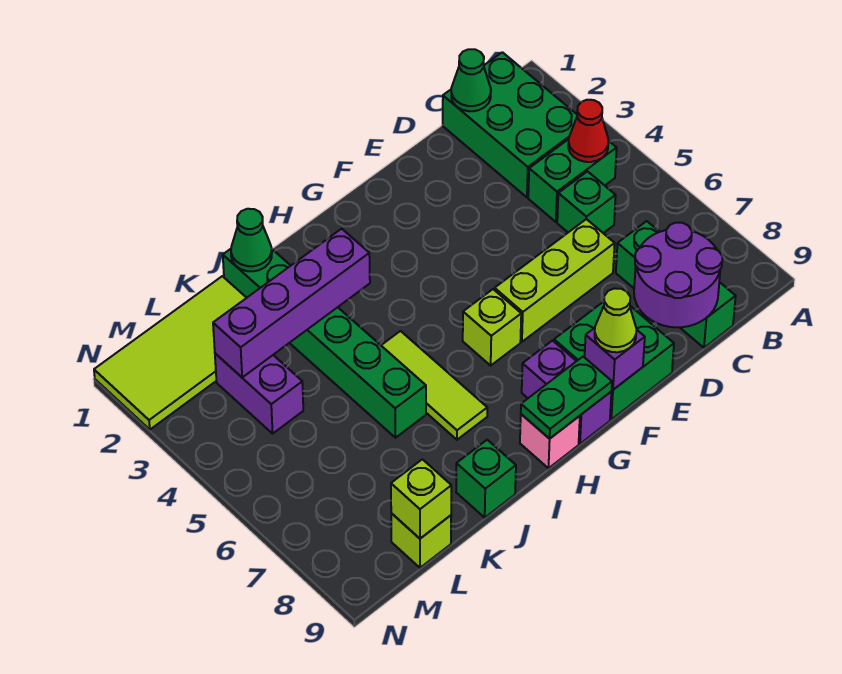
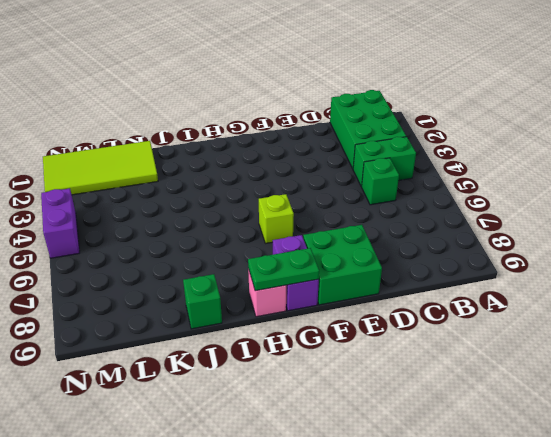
purple 1x2 brick [41,188,80,258] -> purple 1x2 brick moved to [215,353,303,434]
none -> green 1x3 brick [616,221,736,348]
none -> lime 1x3 brick [495,219,615,342]
none -> lime 1x3 tile [381,331,487,440]

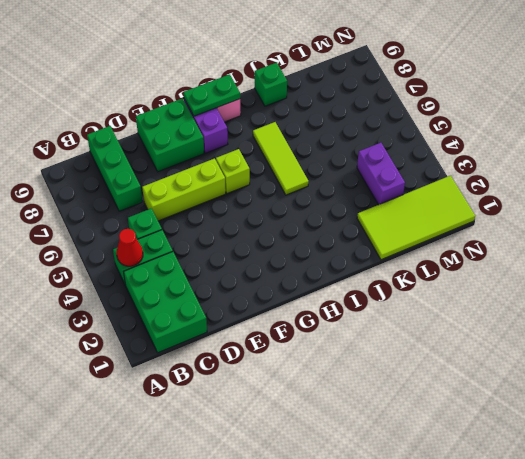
none -> green 1x6 brick [223,249,426,438]
none -> lime 1x1 brick [391,513,451,568]
none -> green 1x1 cone [451,49,491,111]

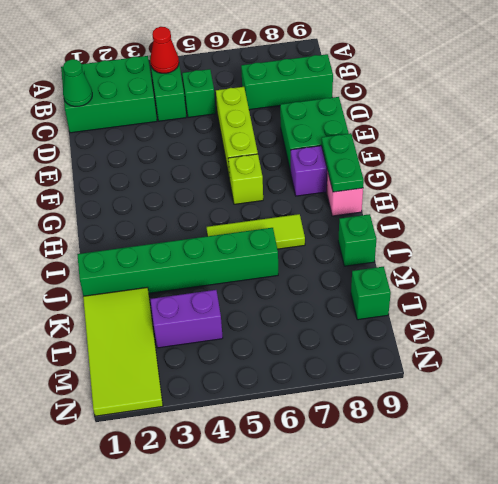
green 1x1 brick [351,267,391,320] -> lime 1x1 brick [391,513,451,568]
none -> purple 2x2 round brick [634,223,722,327]
none -> purple 1x1 brick [585,328,645,390]
none -> purple 1x4 brick [213,229,370,377]

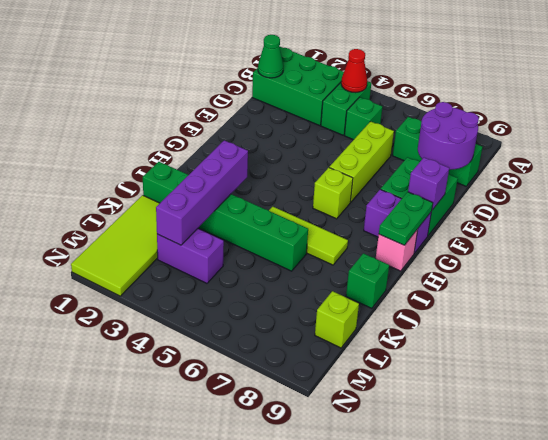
none -> green 1x1 cone [231,209,272,271]
none -> lime 1x1 brick [391,459,451,539]
none -> lime 1x1 cone [595,288,636,352]

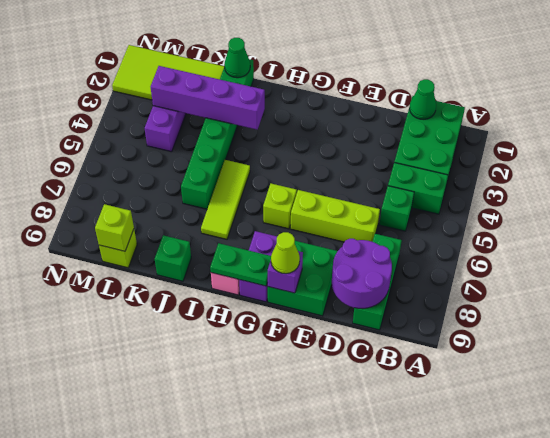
none -> red 1x1 cone [568,100,608,162]

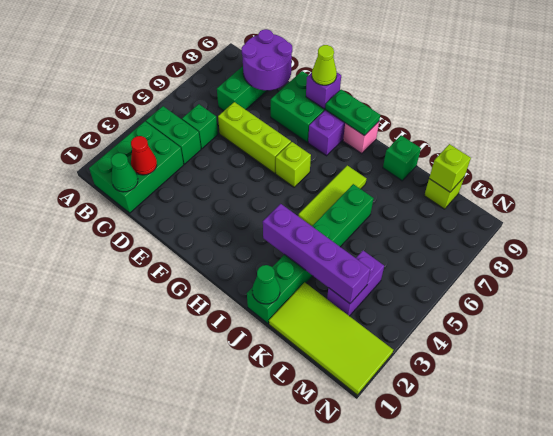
red 1x1 cone [131,136,157,175] -> red 1x1 cone moved to [568,100,608,162]

